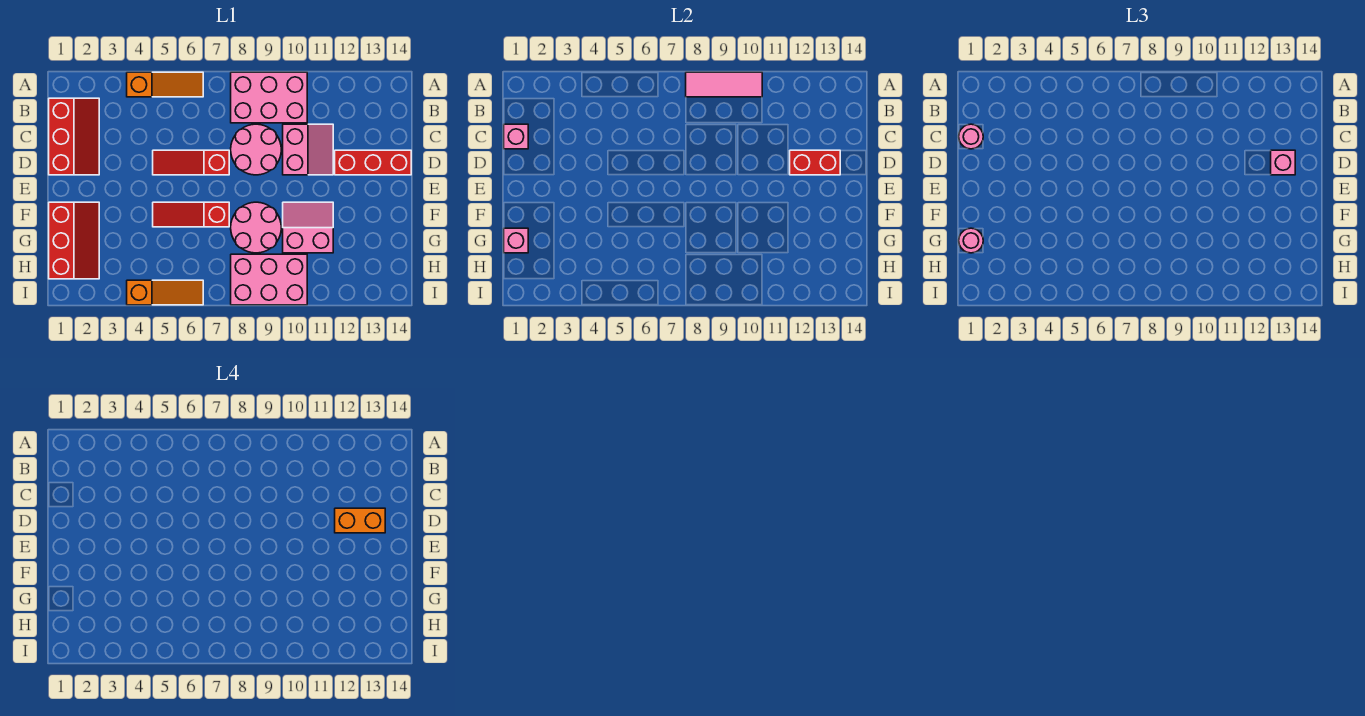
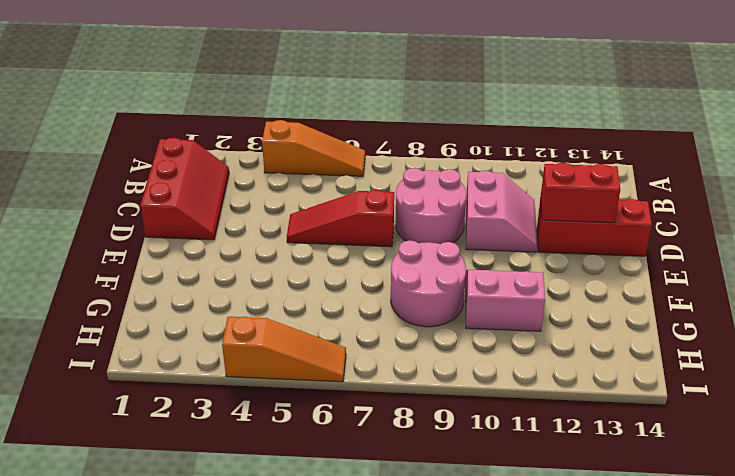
none -> pink 2x3 brick [231,72,307,123]
none -> red 2x3 slope [49,202,99,279]
none -> red 1x3 slope [153,202,229,227]

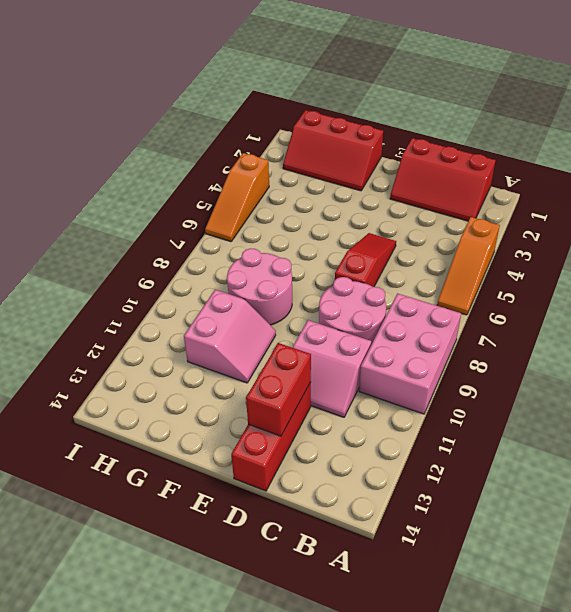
none -> red 1x3 slope [153,202,229,227]
none -> pink 2x3 brick [231,254,307,305]
none -> pink 1x3 tile [686,72,762,97]

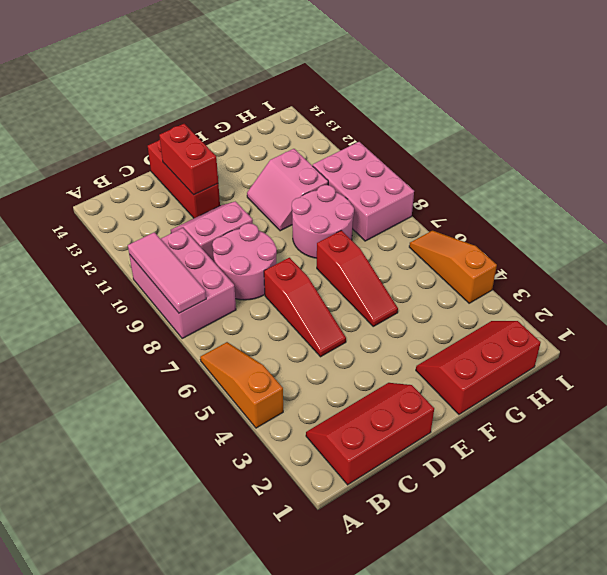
none -> pink 1x1 brick [504,124,528,149]
none -> pink 1x1 brick [504,228,528,253]
none -> pink 1x1 round brick [959,124,983,149]

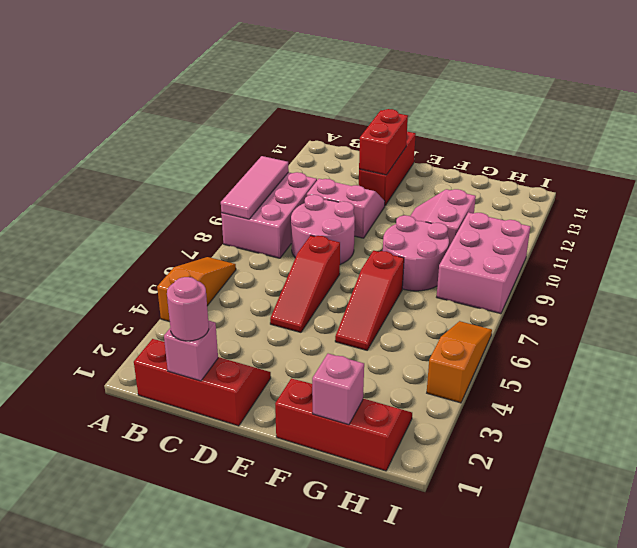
none -> pink 1x1 brick [1271,150,1295,175]
none -> pink 1x1 round brick [959,228,983,253]
none -> orange 1x2 brick [335,508,385,533]

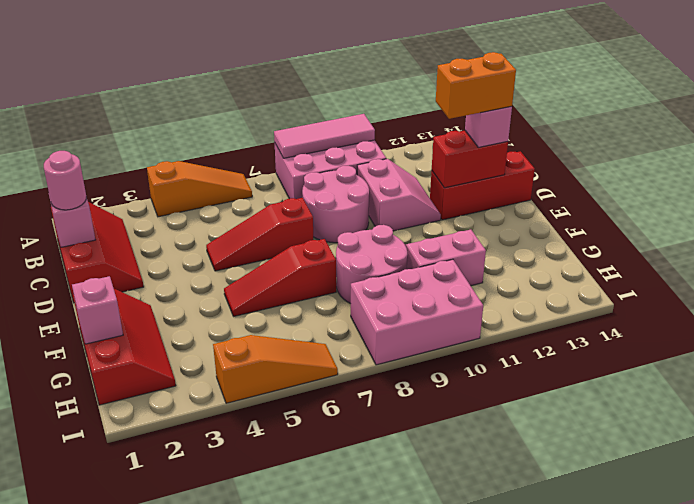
none -> pink 1x1 round brick [959,228,983,253]

